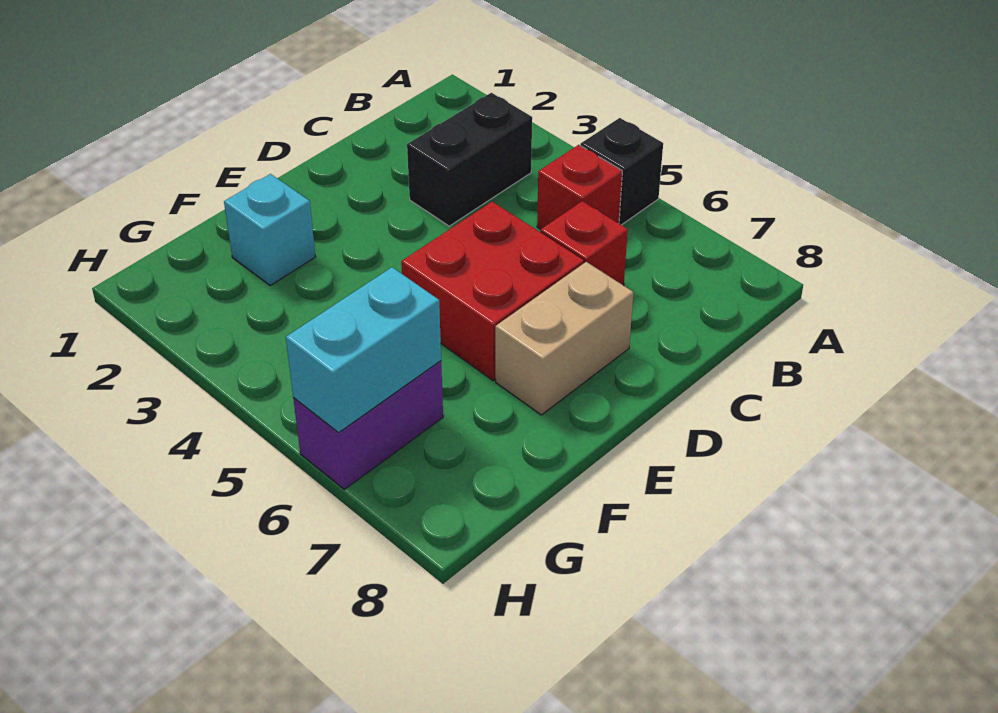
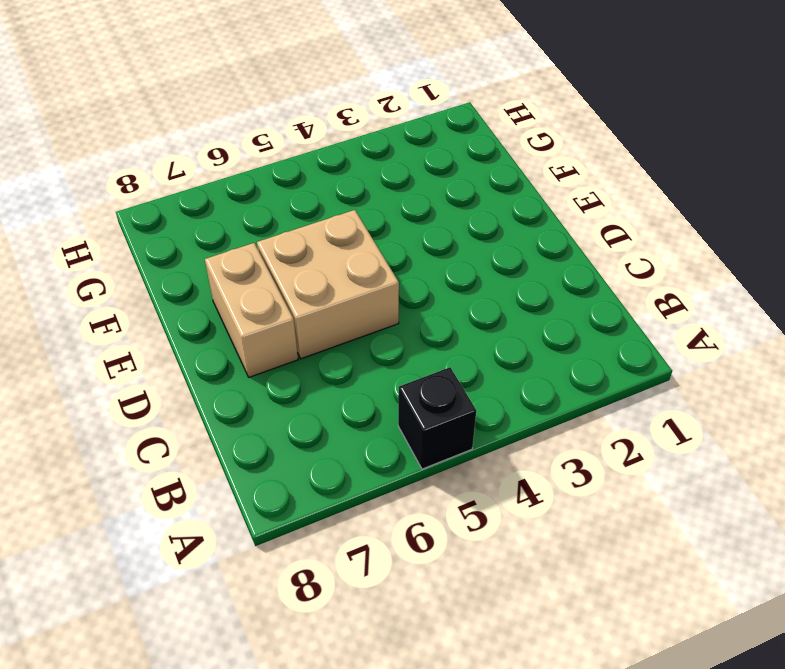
tan 2x2 brick [257,210,399,359] -> red 2x2 brick [401,202,584,380]
none -> black 1x2 brick [407,93,532,226]
none -> red 1x1 brick [537,145,622,230]

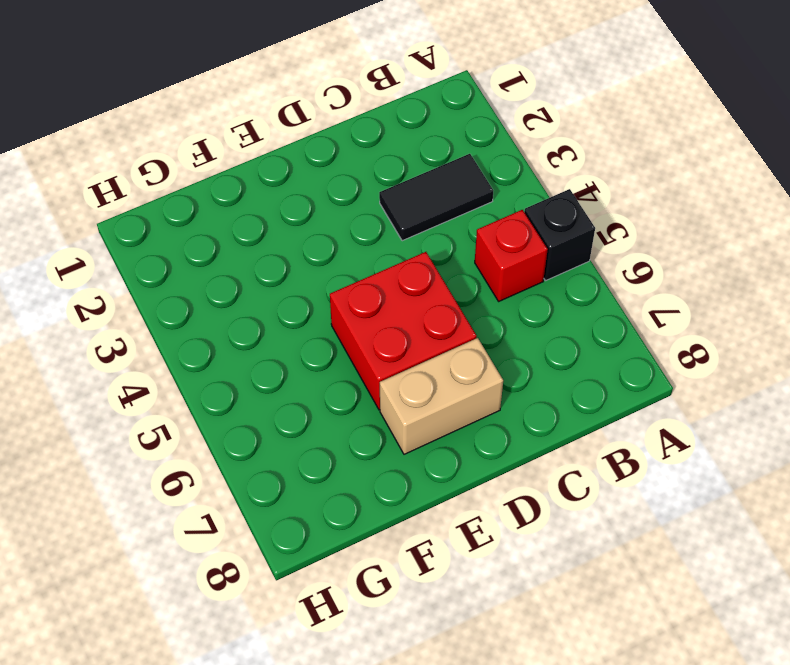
black 1x2 tile [379,154,493,241] -> black 1x2 brick [407,93,532,226]
none -> red 1x1 brick [540,201,628,285]
none -> cyan 1x1 brick [224,174,315,285]

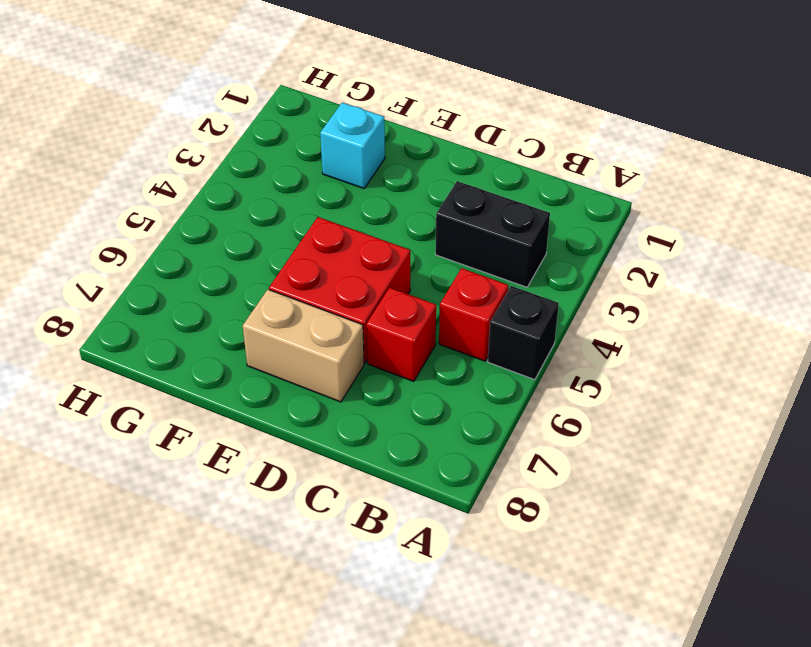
none -> purple 1x2 brick [293,361,443,489]
none -> cyan 1x2 brick [286,267,441,433]

